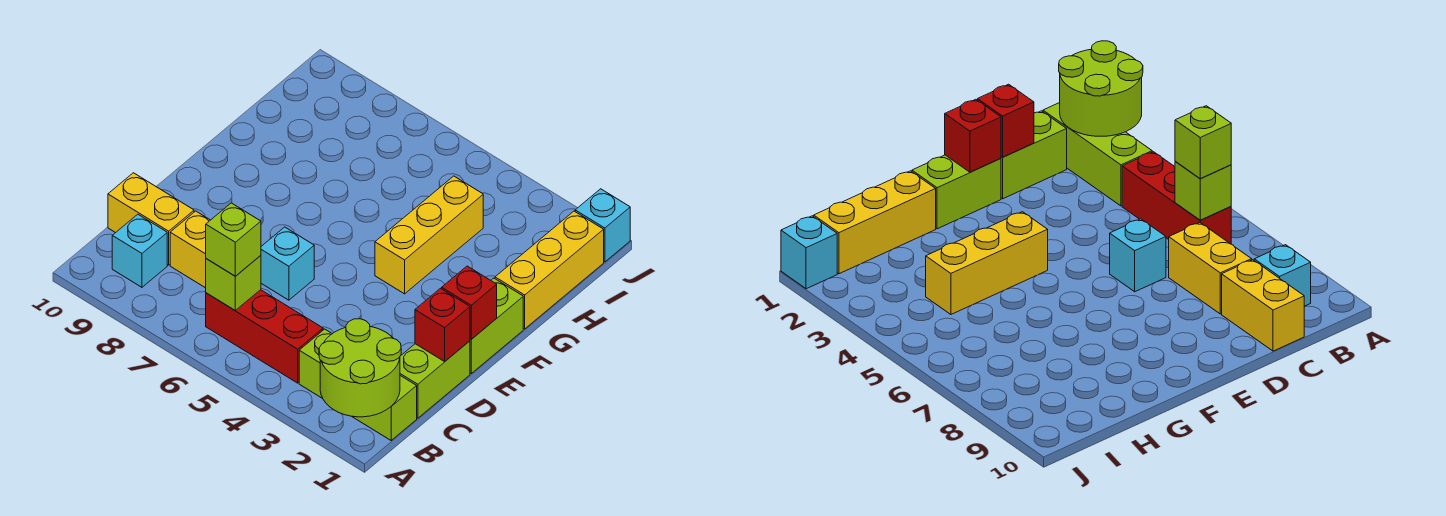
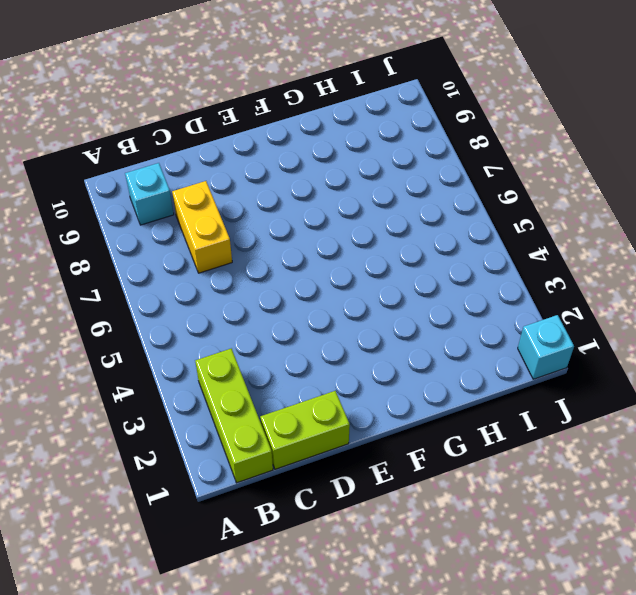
none -> red 1x3 brick [206,290,323,383]
none -> yellow 1x2 brick [108,173,194,265]
none -> cyan 1x1 brick [261,227,314,300]

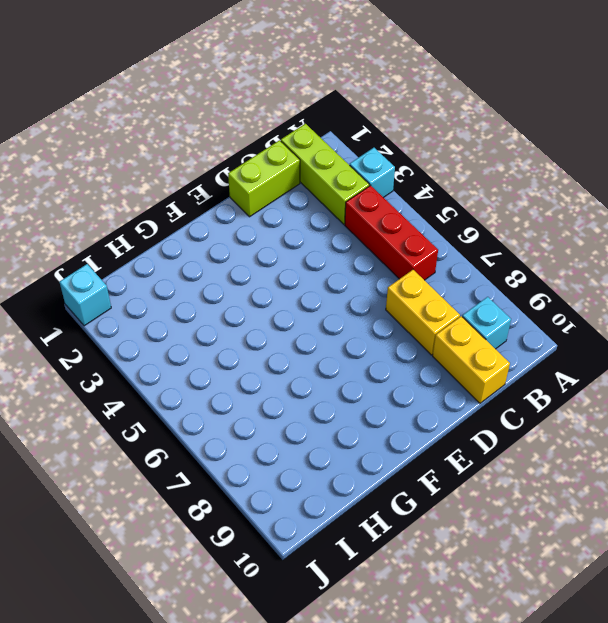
cyan 1x1 brick [350,148,395,198] -> cyan 1x1 brick moved to [261,227,314,300]
none -> lime 1x2 brick [470,278,523,373]
none -> yellow 1x3 brick [375,176,483,294]
none -> yellow 1x3 brick [495,211,604,329]

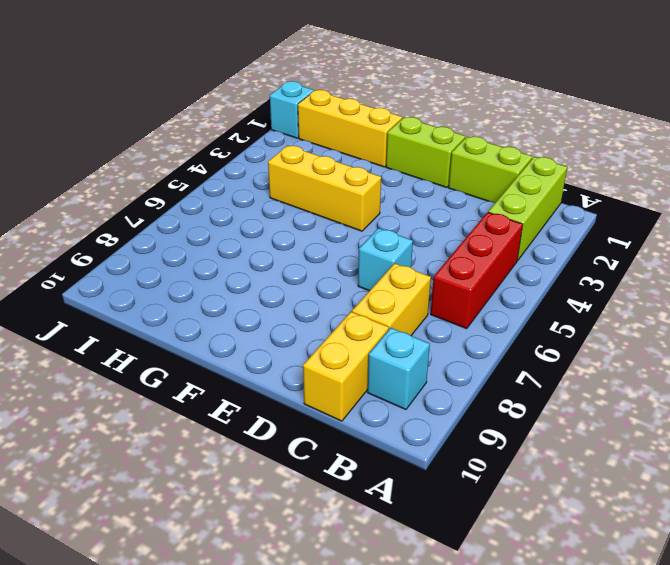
none -> lime 2x2 round brick [319,319,401,417]
none -> lime 1x1 brick [206,255,261,310]
none -> red 1x1 brick [415,288,470,361]

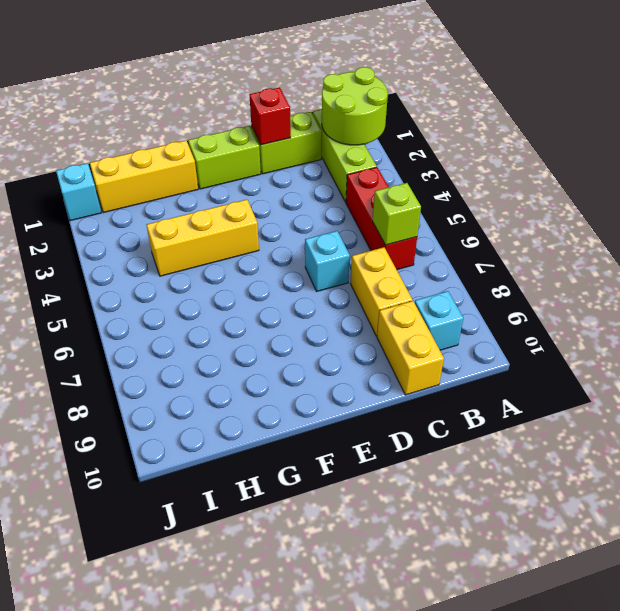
none -> red 1x1 brick [442,266,497,339]
none -> lime 1x1 brick [206,203,261,276]

